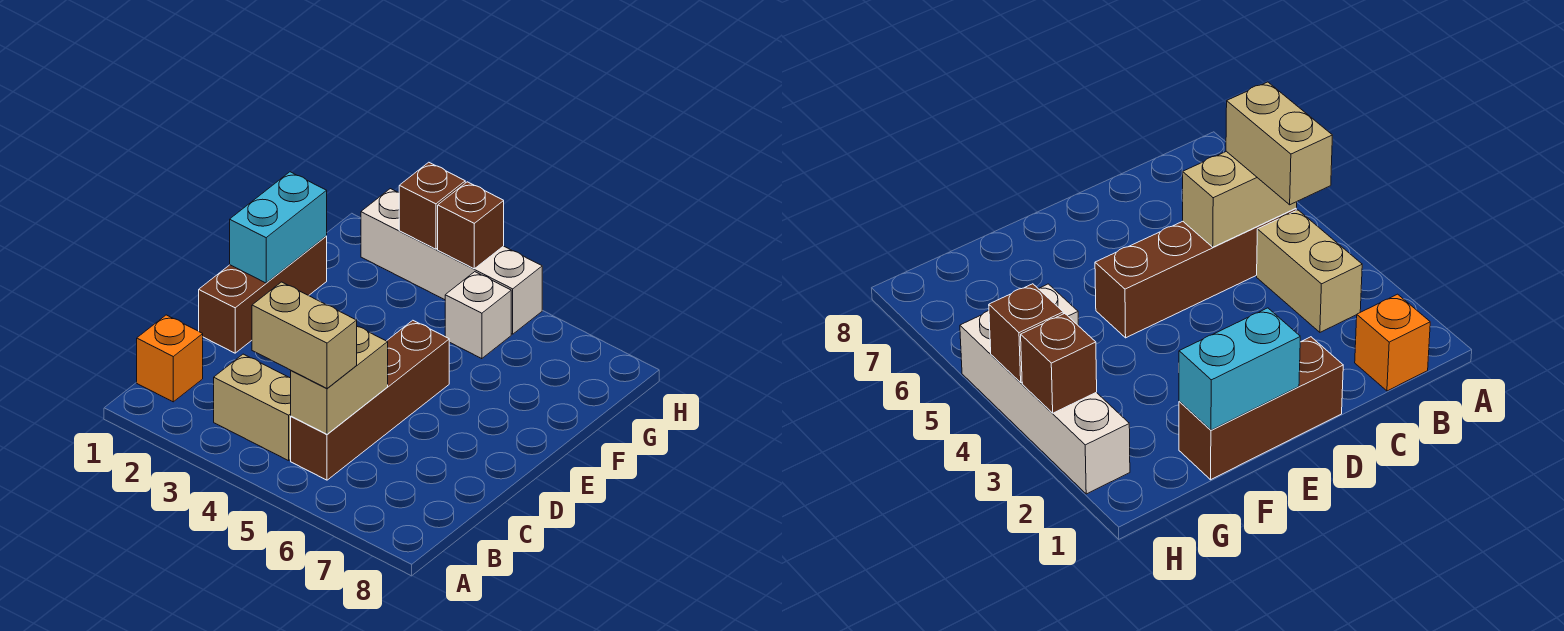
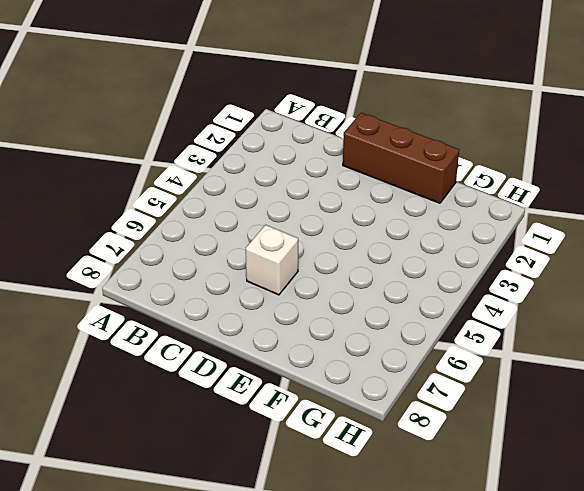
white 1x1 brick [246,225,298,295] -> white 1x1 brick moved to [445,272,511,359]
none -> orange 1x1 brick [137,315,203,402]
none -> tan 1x2 brick [214,354,291,461]

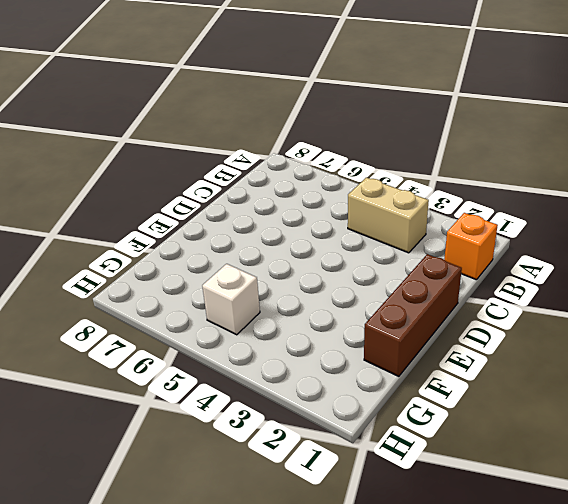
none -> brown 1x4 brick [291,320,449,480]
none -> white 1x4 brick [361,189,542,334]

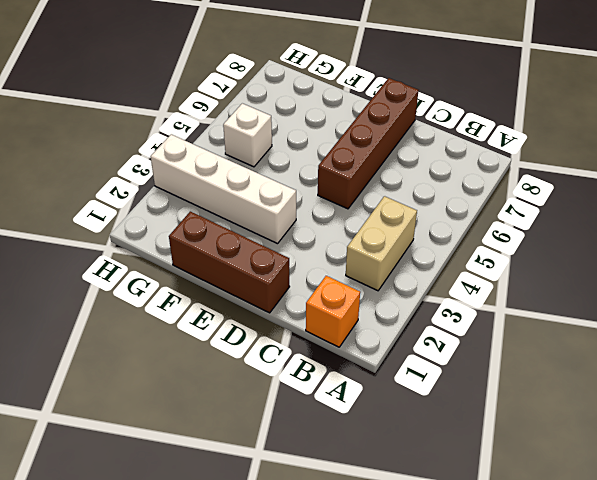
brown 1x4 brick [318,78,419,209] -> brown 1x4 brick turned to [291,320,449,480]
white 1x4 brick [151,134,296,244] -> white 1x4 brick turned to [361,189,542,334]
none -> tan 1x2 brick [291,327,388,434]
none -> cyan 1x2 brick [230,172,327,283]

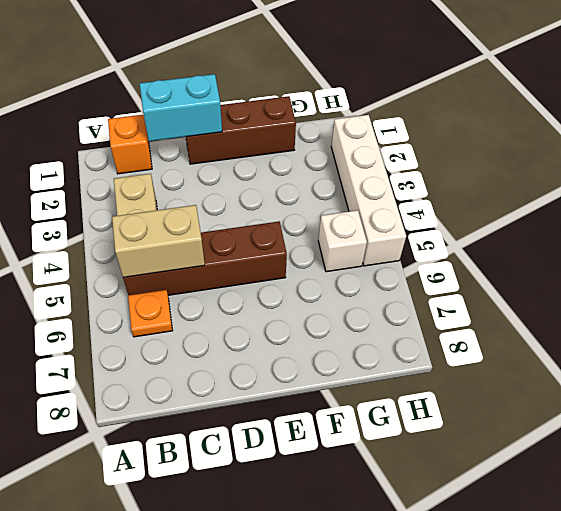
orange 1x1 plate [128,290,173,337] -> none
cyan 1x2 brick [140,74,222,141] -> cyan 1x2 brick moved to [230,172,327,283]
none -> brown 1x1 brick [399,162,465,249]
none -> brown 1x1 brick [438,182,504,269]

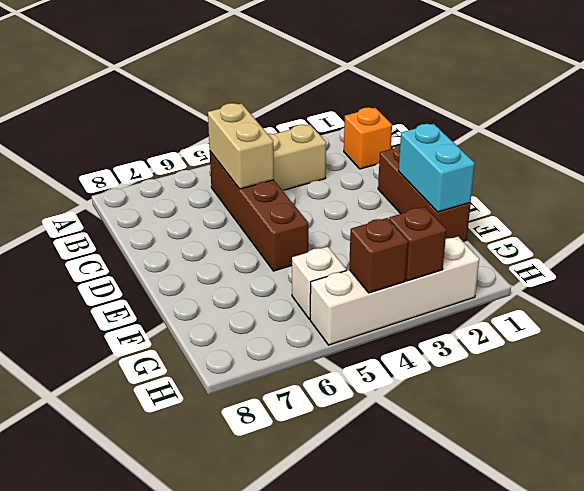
none -> tan 1x2 brick [252,282,357,389]

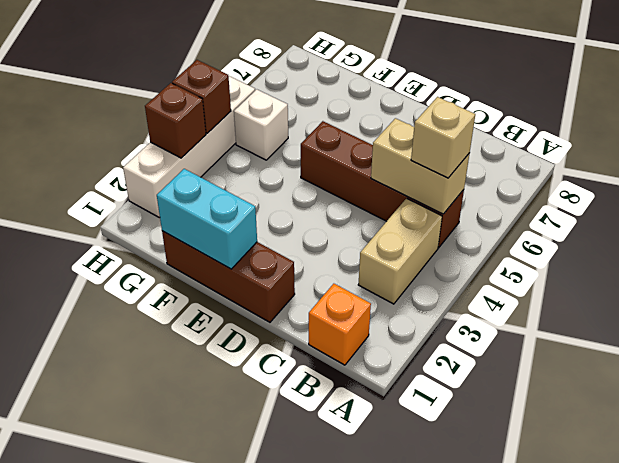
tan 1x1 brick [411,97,475,178] -> tan 1x2 brick [252,282,357,389]

